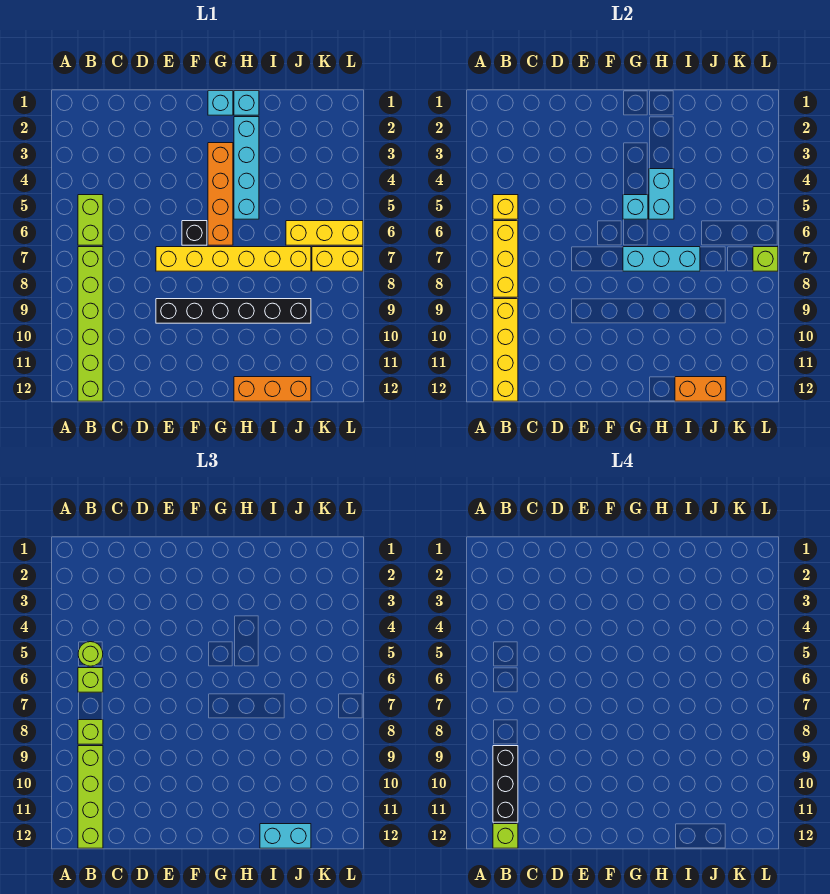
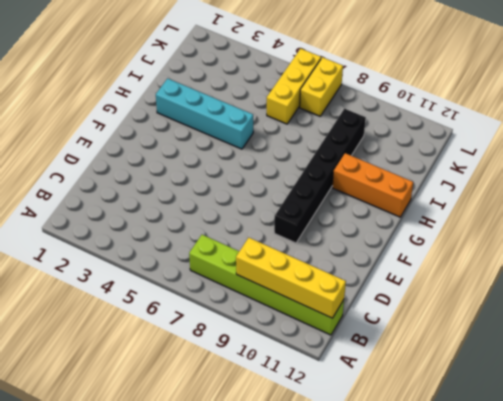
orange 1x3 brick [332,153,413,217] -> orange 1x3 brick turned to [234,377,311,401]
none -> lime 1x2 brick [78,195,103,245]
none -> yellow 1x6 brick [156,247,311,271]
none -> black 1x1 brick [182,221,207,245]

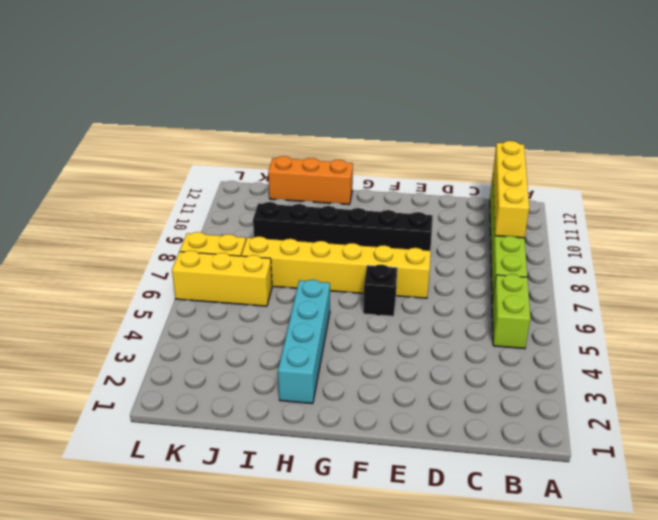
none -> cyan 1x1 brick [208,91,233,115]
none -> orange 1x4 brick [208,143,233,245]
none -> cyan 1x1 brick [234,91,259,115]

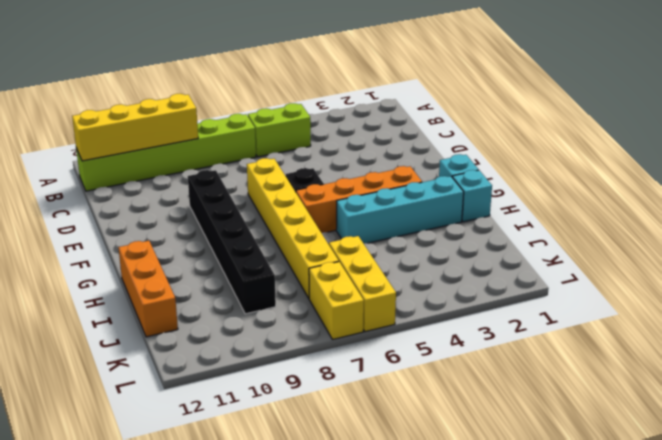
none -> yellow 1x1 brick [493,195,518,219]
none -> yellow 1x3 brick [493,221,518,297]
none -> cyan 1x1 brick [623,195,648,219]

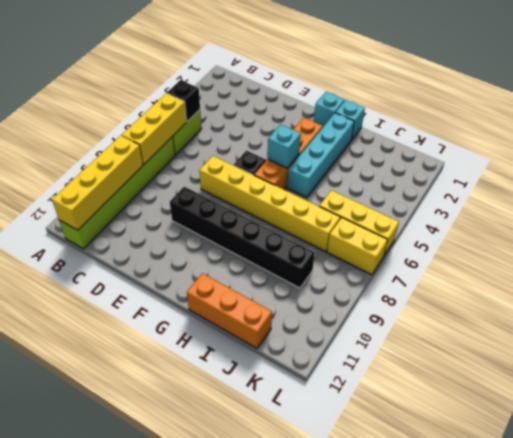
black 1x1 brick [167,80,200,122] -> yellow 1x1 brick [493,195,518,219]
none -> cyan 1x3 brick [623,247,700,271]
none -> cyan 1x2 brick [649,169,674,219]
none -> orange 1x2 brick [675,377,726,401]

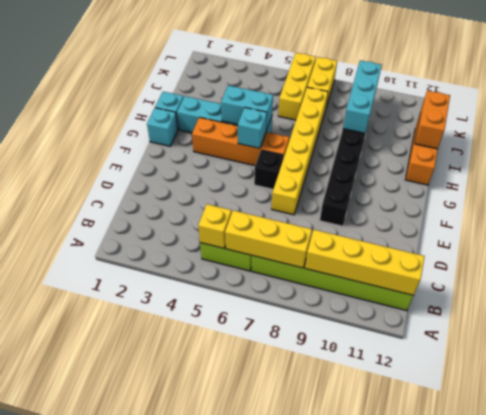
cyan 1x3 brick [343,60,382,133] -> cyan 1x3 brick moved to [623,247,700,271]
none -> lime 1x1 brick [753,247,778,271]
none -> lime 1x1 round brick [78,642,103,666]
none -> lime 1x1 brick [78,668,103,692]

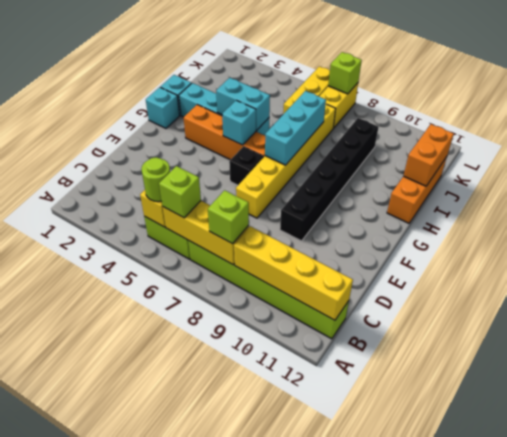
none -> lime 1x4 brick [78,746,103,848]
none -> cyan 1x2 brick [260,824,311,848]
none -> black 1x3 brick [493,746,518,822]

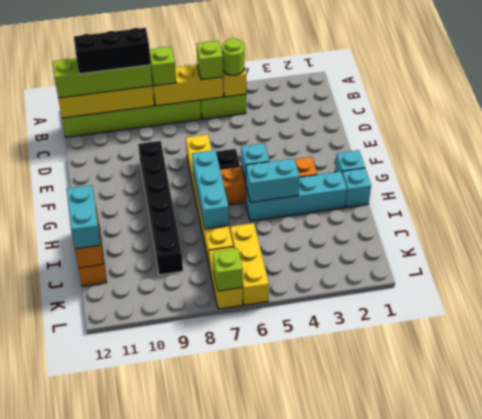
none -> lime 1x1 brick [493,824,518,848]

